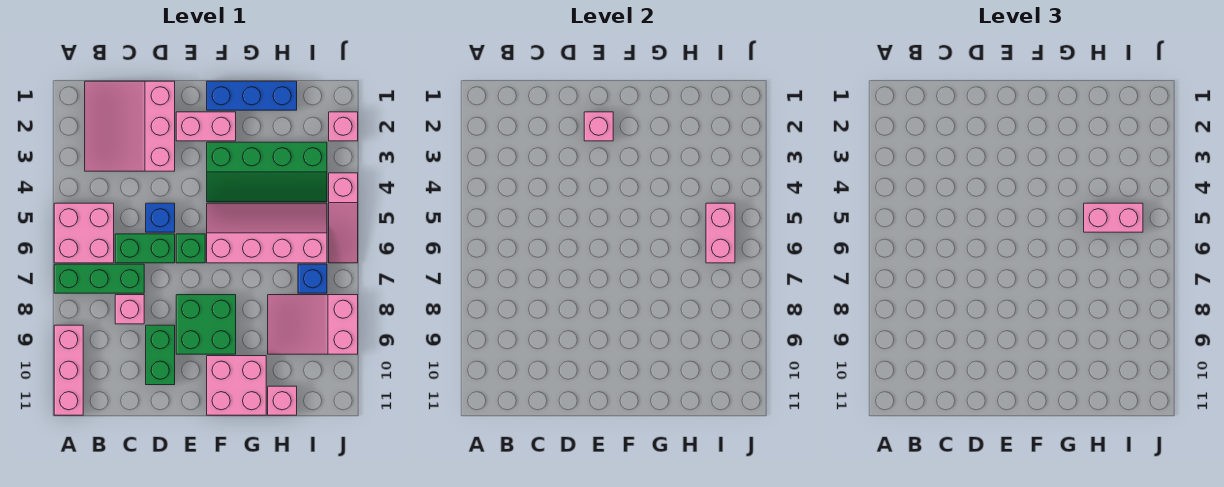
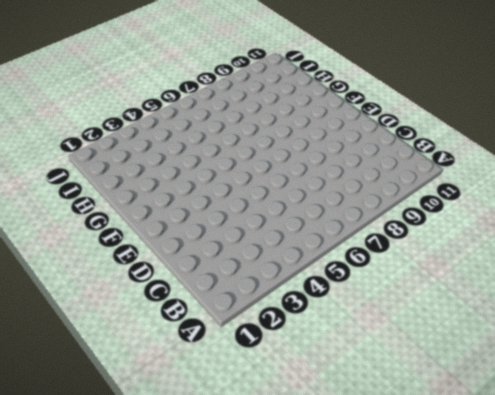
none -> pink 2x2 brick [54,203,114,263]
none -> green 1x3 brick [54,264,144,293]
none -> pink 1x3 brick [54,325,83,415]

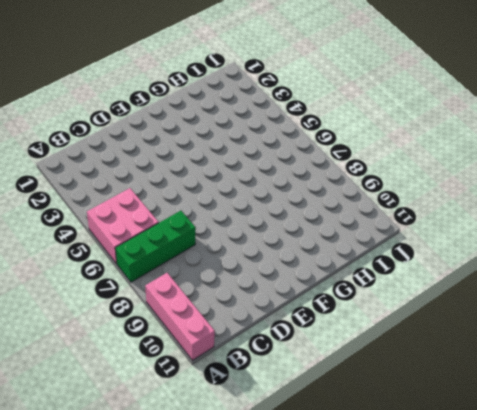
none -> pink 3x3 slope [85,81,175,171]
none -> green 1x2 brick [115,234,175,263]
none -> pink 1x1 brick [115,295,144,324]

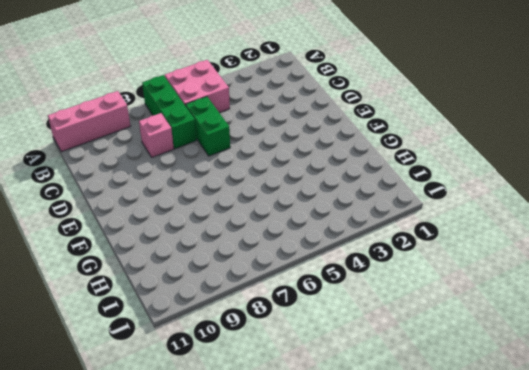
none -> pink 3x3 slope [85,81,175,171]
none -> blue 1x1 brick [146,203,175,232]
none -> green 1x2 brick [146,325,175,385]

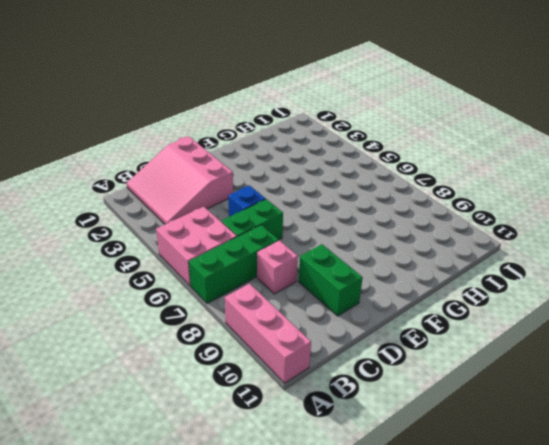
none -> pink 1x2 brick [176,112,236,141]
none -> green 1x1 brick [176,234,205,263]
none -> green 2x2 brick [176,295,236,354]

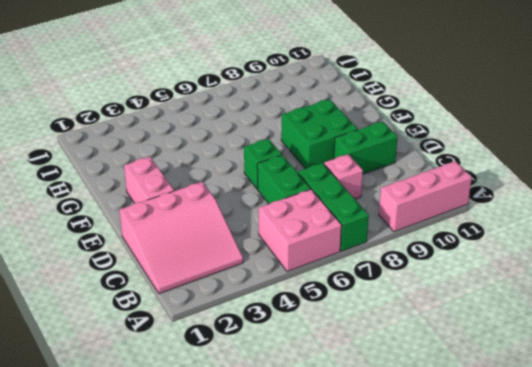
none -> blue 1x1 brick [146,203,175,232]
none -> blue 1x3 brick [207,81,297,110]
none -> green 2x4 slope [207,142,327,202]

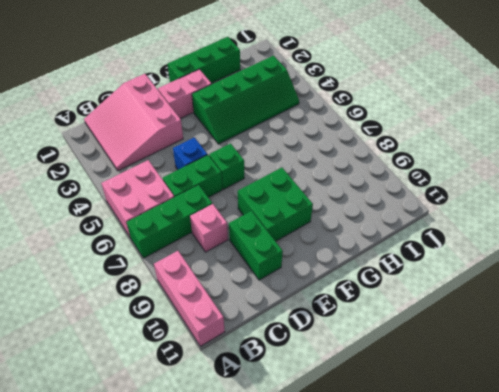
green 1x3 brick [168,37,240,83] -> blue 1x3 brick [207,81,297,110]
none -> pink 2x4 slope [207,203,327,263]
none -> pink 2x2 brick [207,356,266,415]
none -> pink 2x3 slope [268,295,358,354]

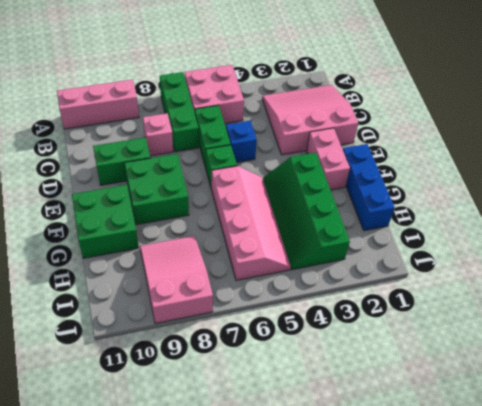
green 2x2 brick [72,185,139,258] -> pink 2x2 brick [207,356,266,415]
none -> pink 1x1 brick [268,386,297,415]
none -> blue 1x1 brick [298,264,327,293]
none -> pink 1x1 brick [329,112,358,141]

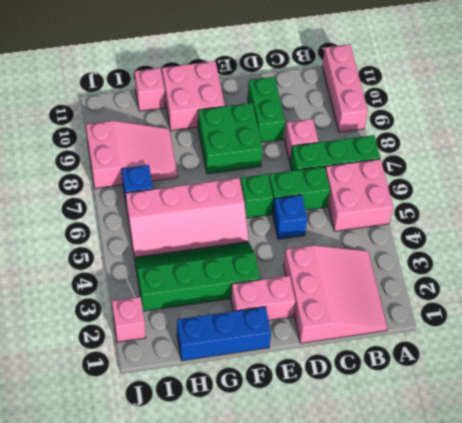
none -> pink 1x3 slope [329,173,358,263]
none -> pink 1x1 brick [584,112,613,141]
none -> pink 1x2 brick [706,203,735,263]

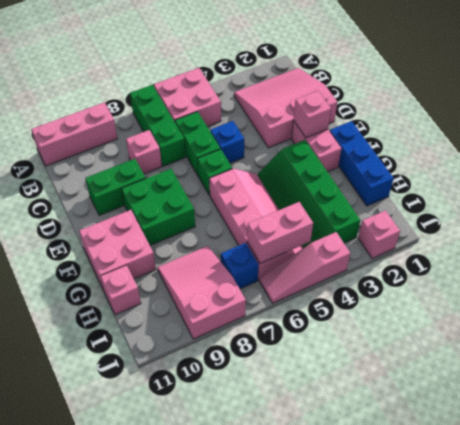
none -> pink 1x2 brick [1084,203,1143,232]

